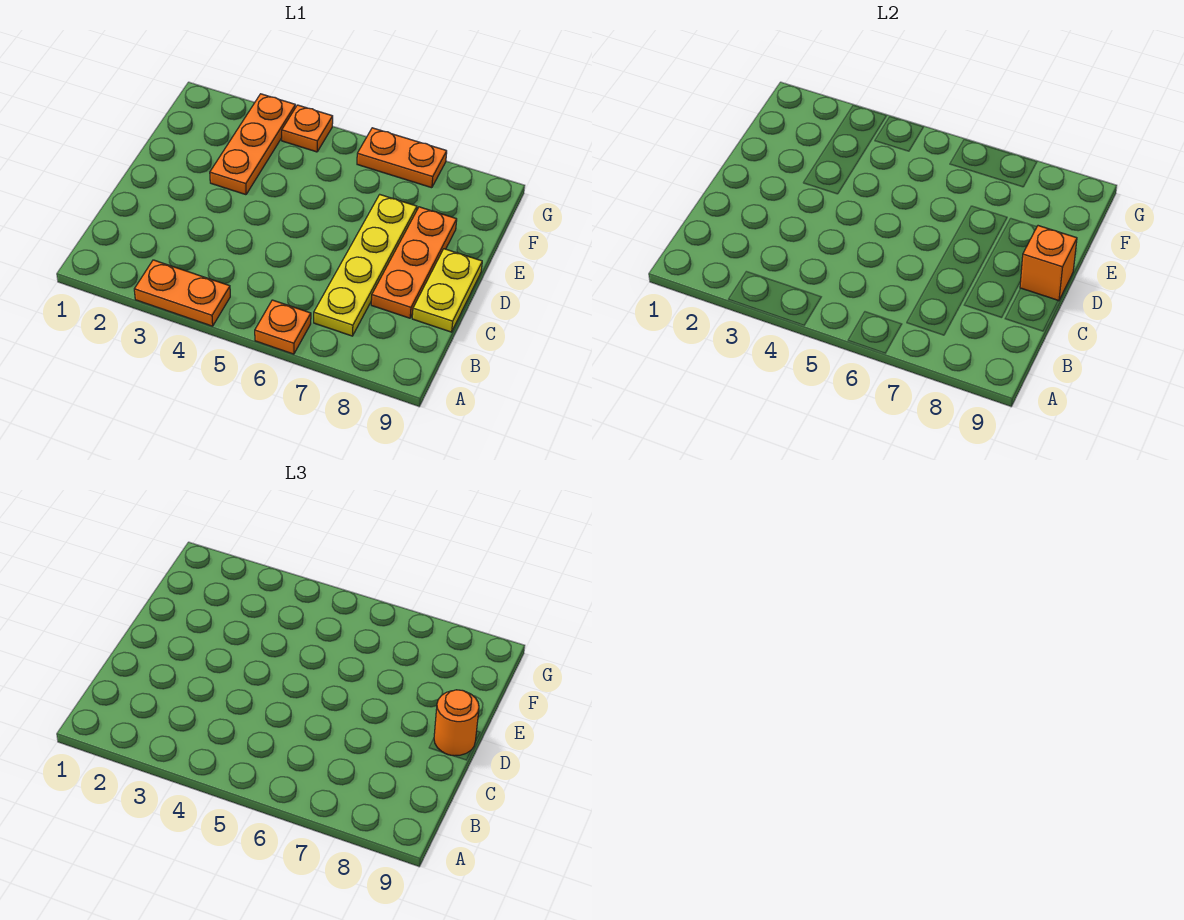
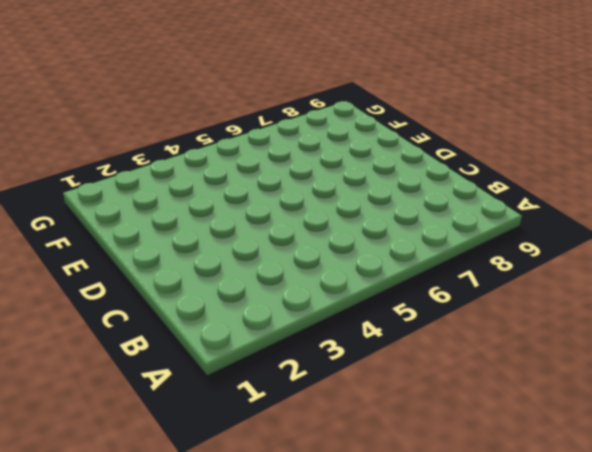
none -> orange 1x2 plate [134,260,230,326]
none -> orange 1x1 plate [255,300,311,354]

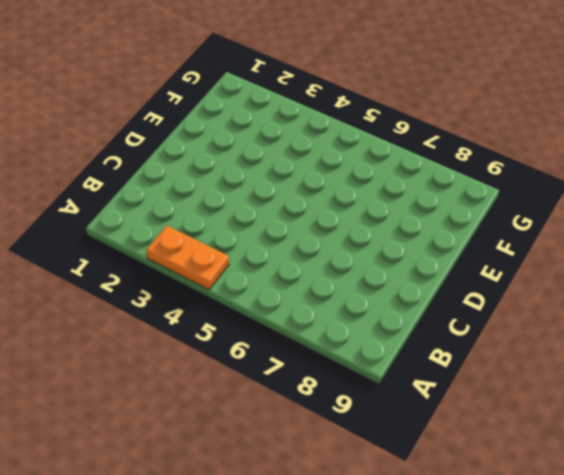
none -> orange 1x1 plate [255,300,311,354]
none -> yellow 1x4 plate [314,195,417,336]

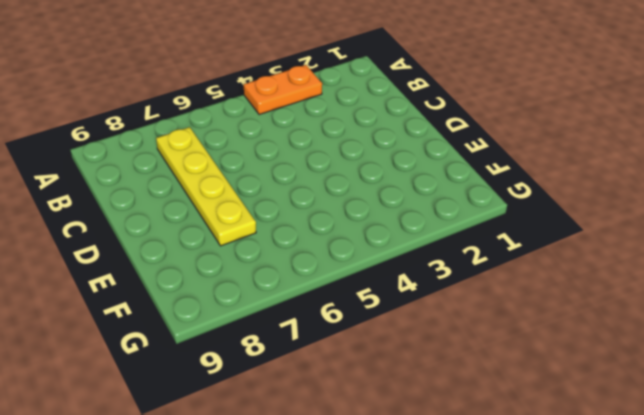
none -> orange 1x1 plate [255,300,311,354]
none -> orange 1x3 plate [371,207,457,318]

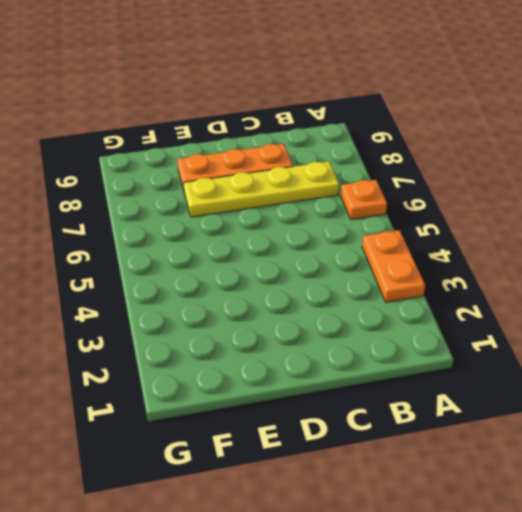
none -> yellow 1x2 plate [412,249,482,332]
none -> orange 1x3 plate [210,94,295,195]

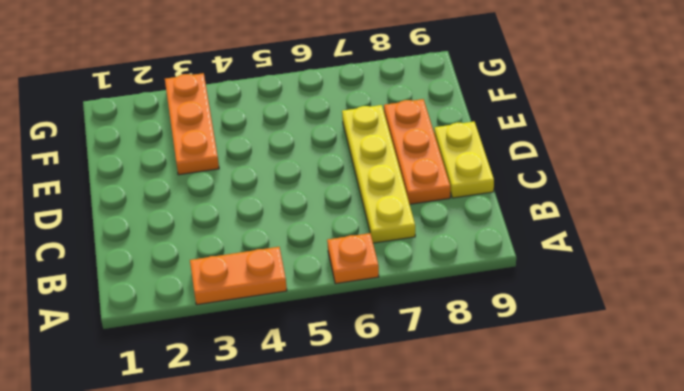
none -> orange 1x1 plate [282,105,333,152]
none -> orange 1x2 plate [357,128,447,188]

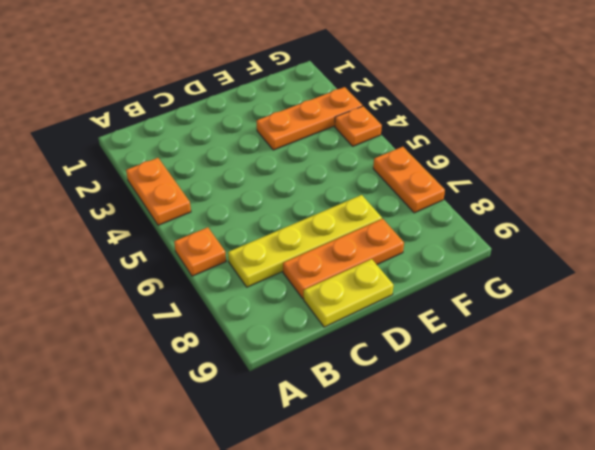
none -> orange 1x1 brick [1020,226,1077,301]
none -> orange 1x1 round brick [434,690,479,756]

